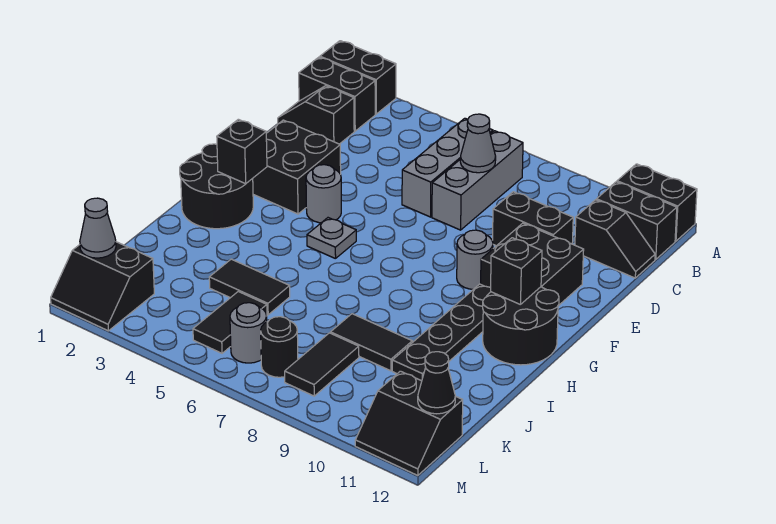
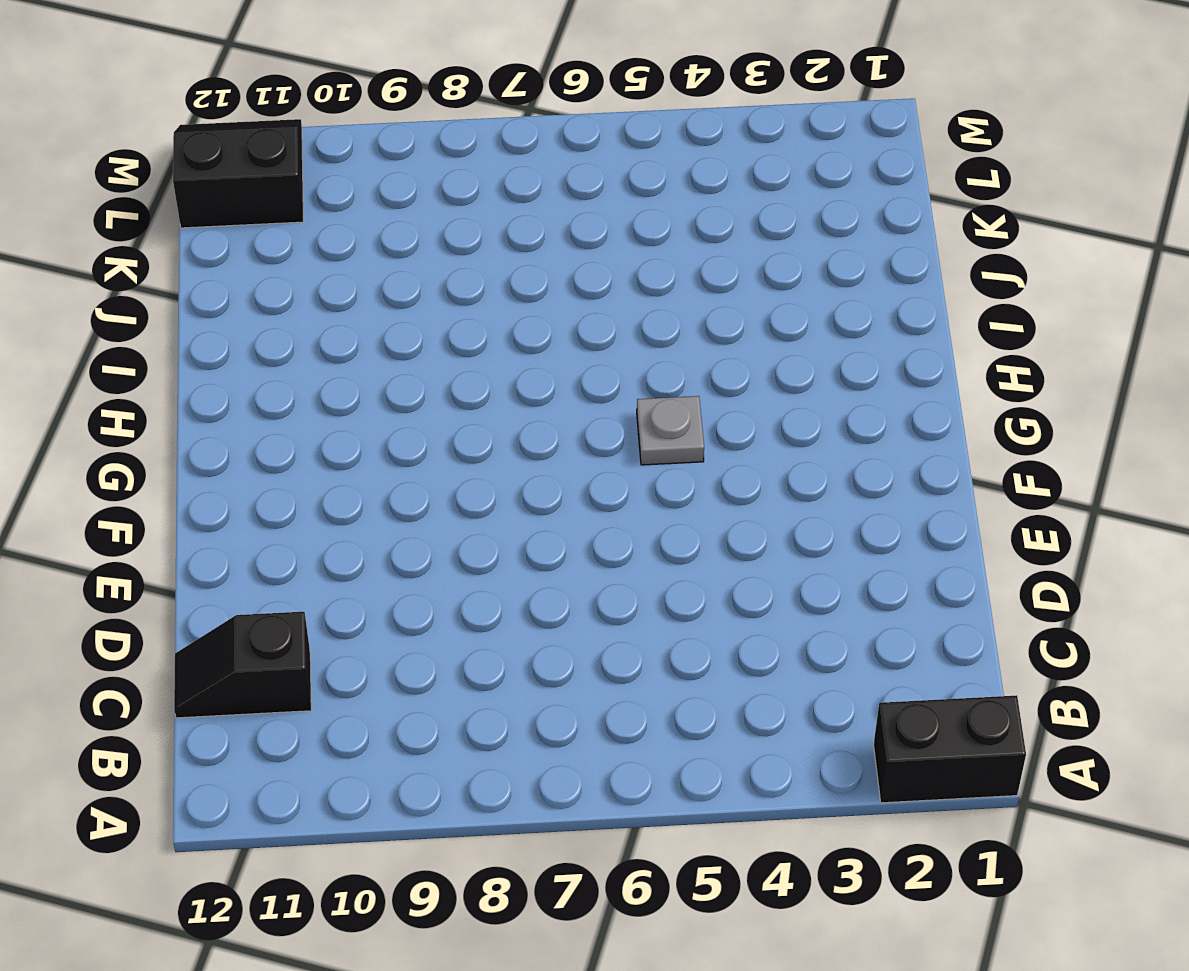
none -> black 1x2 brick [617,164,697,241]
none -> black 1x2 brick [299,57,375,131]
none -> grey 1x3 brick [402,118,493,217]
none -> grey 1x3 brick [432,131,523,230]

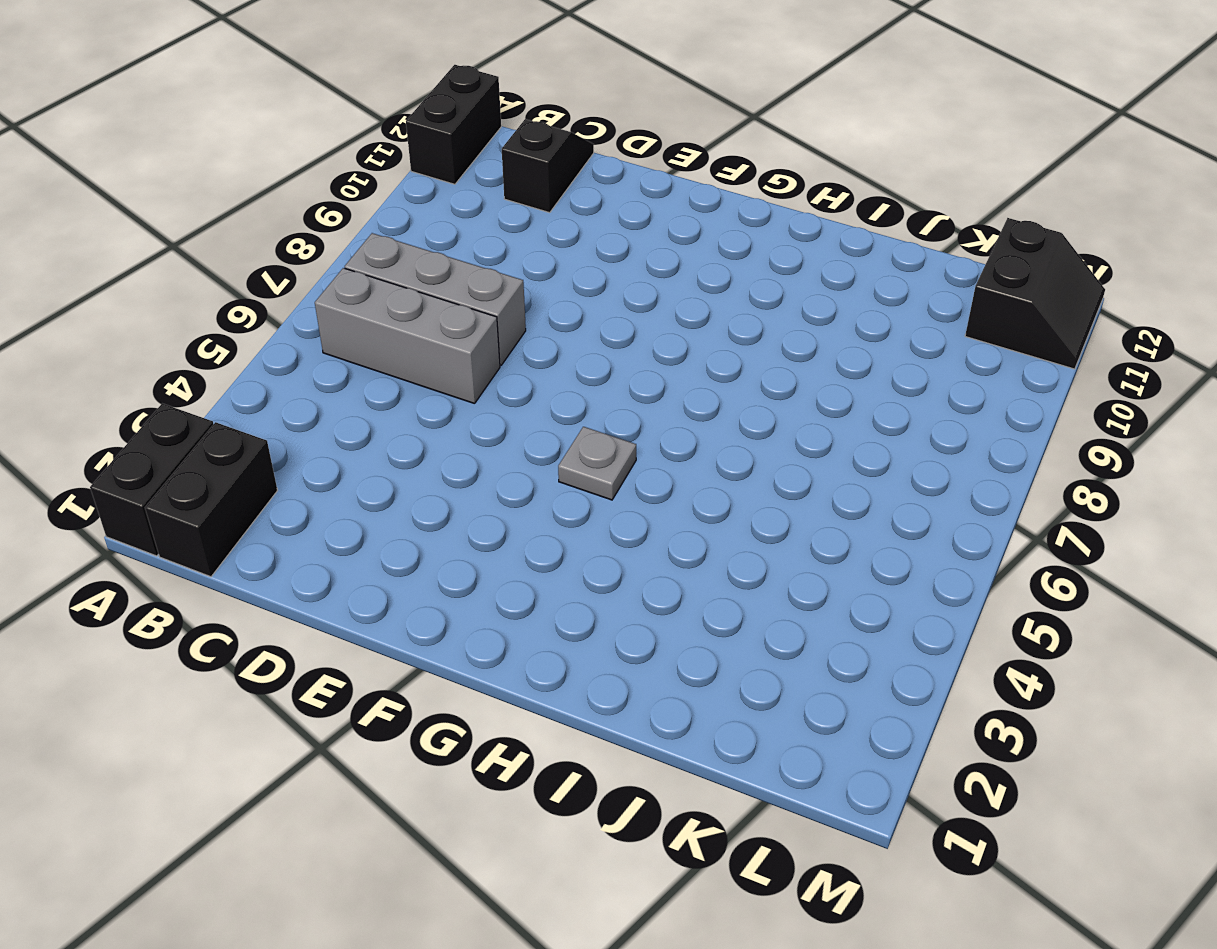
none -> black 1x2 brick [597,182,677,259]
none -> black 1x2 slope [278,86,354,144]
none -> black 1x2 brick [492,192,573,246]
none -> black 2x2 brick [253,120,341,214]

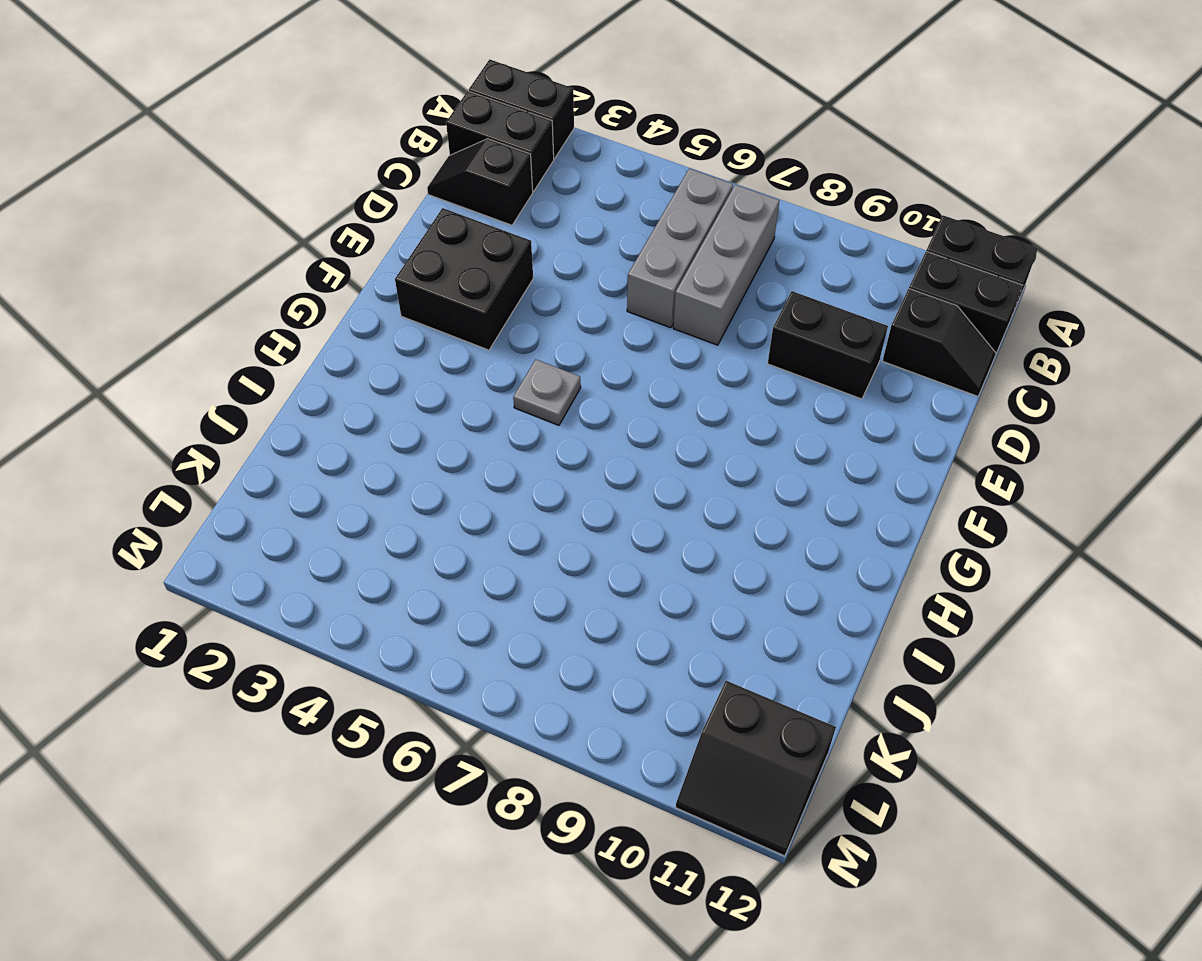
none -> black 2x2 brick [481,223,584,306]
none -> grey 1x1 round brick [306,165,341,223]
none -> grey 1x1 round brick [457,230,493,289]
none -> black 2x2 round brick [180,144,253,229]

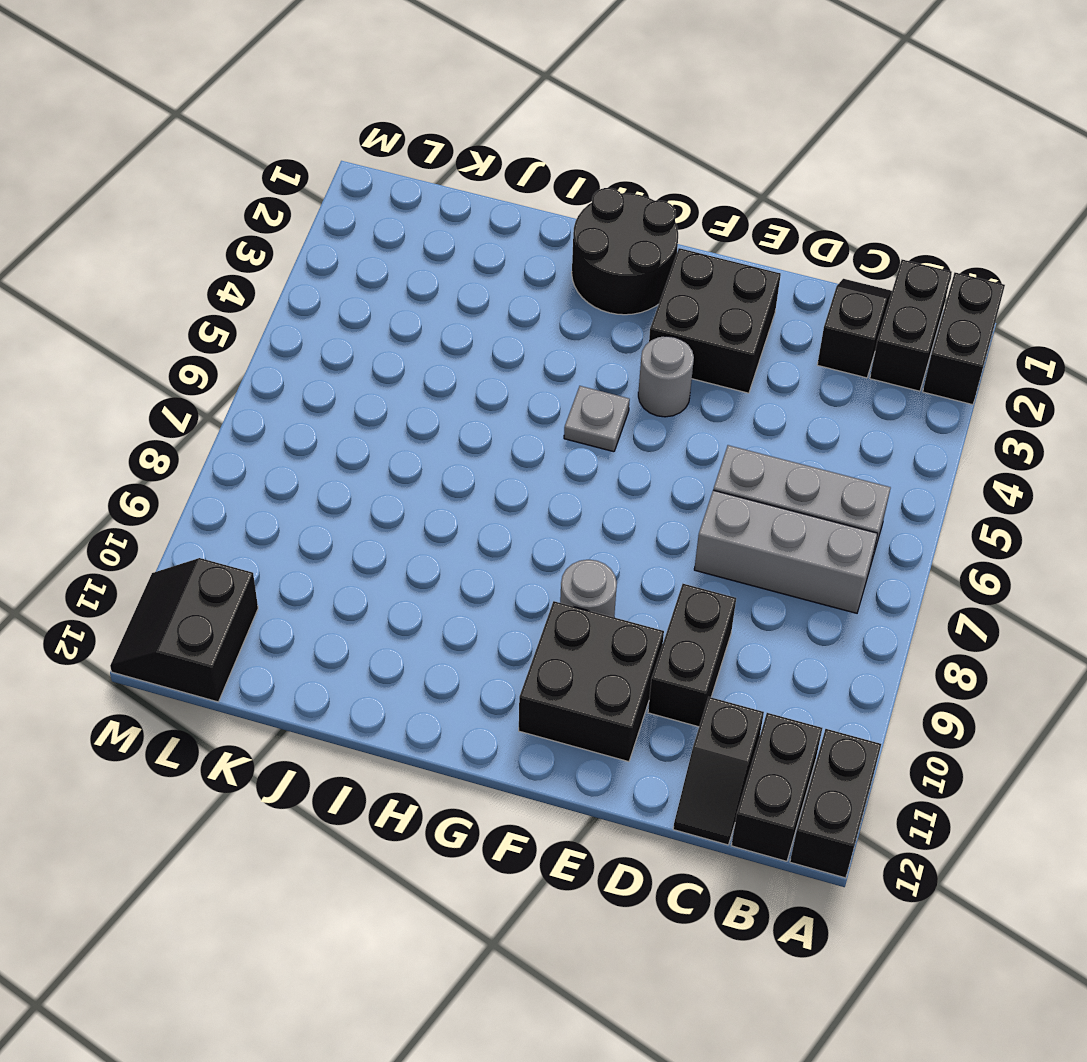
none -> black 1x4 plate [392,284,491,381]
none -> black 2x2 round brick [483,287,559,365]
none -> black 1x2 tile [209,259,290,315]
none -> black 1x2 tile [330,314,412,371]

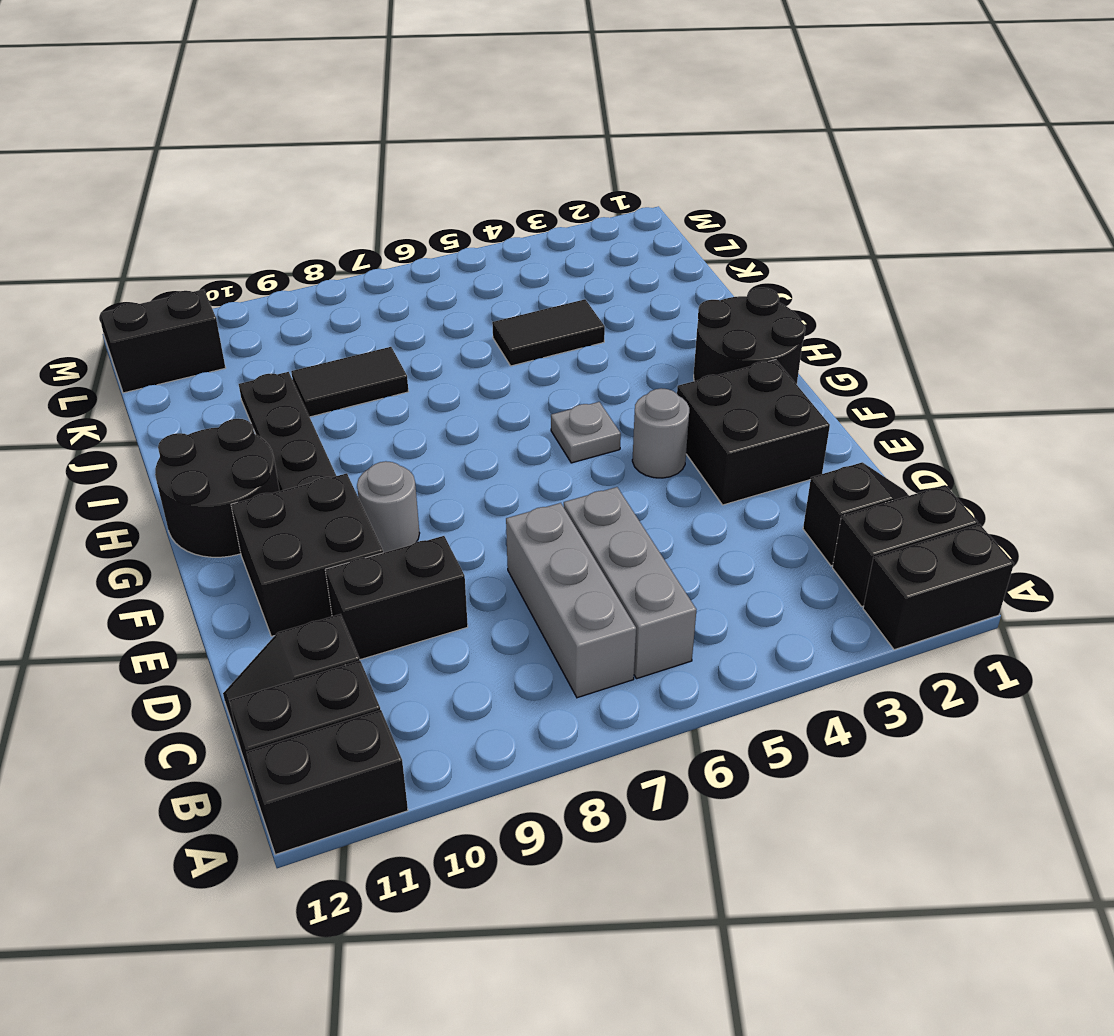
none -> black 1x2 tile [193,292,267,353]
none -> black 1x2 tile [285,333,359,396]
none -> black 2x2 slope [51,242,154,331]
none -> grey 1x1 round brick [230,303,267,363]

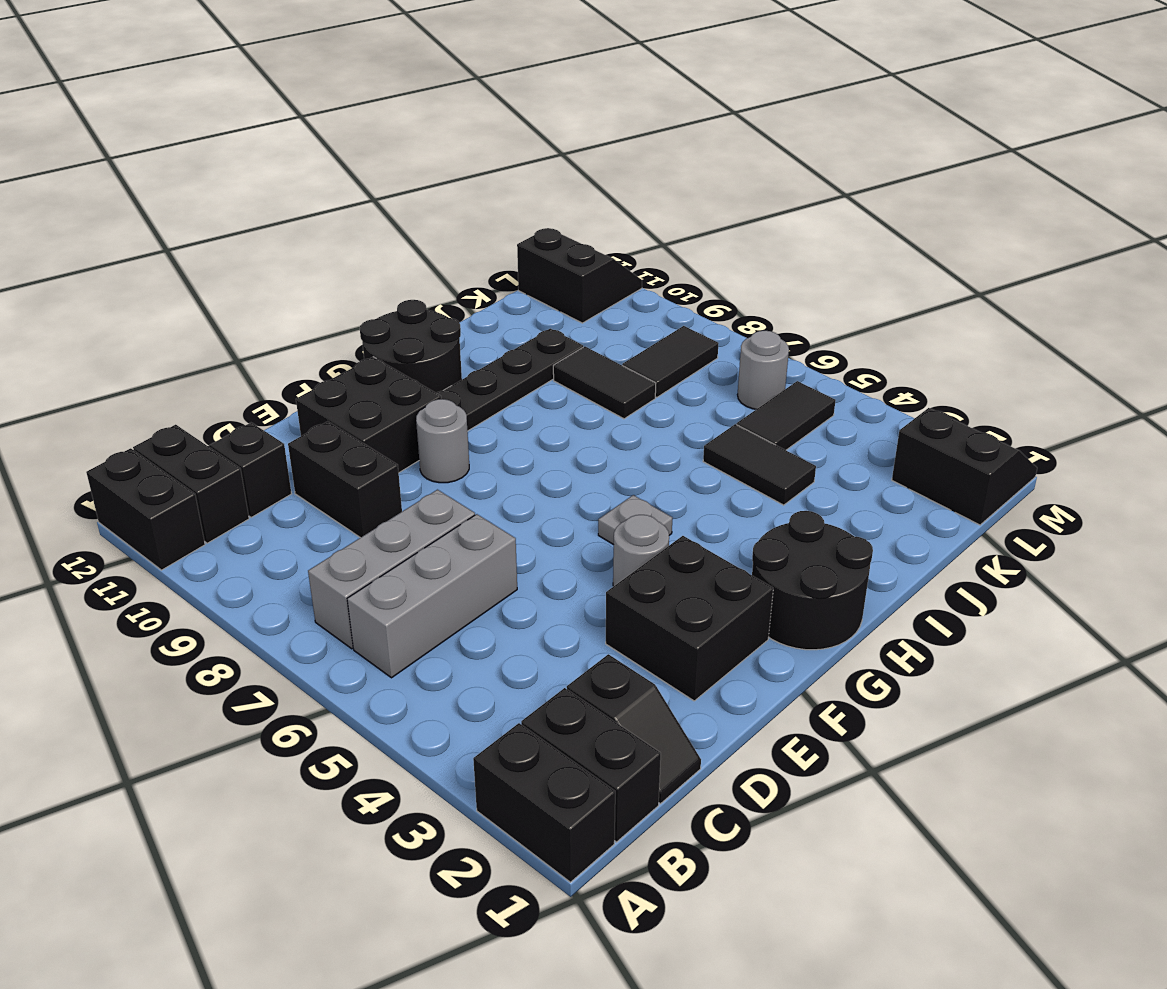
none -> black 1x1 round brick [261,317,298,377]
none -> grey 1x1 cone [460,114,496,173]
none -> black 1x1 brick [217,119,267,184]
none -> black 1x1 brick [491,238,542,305]

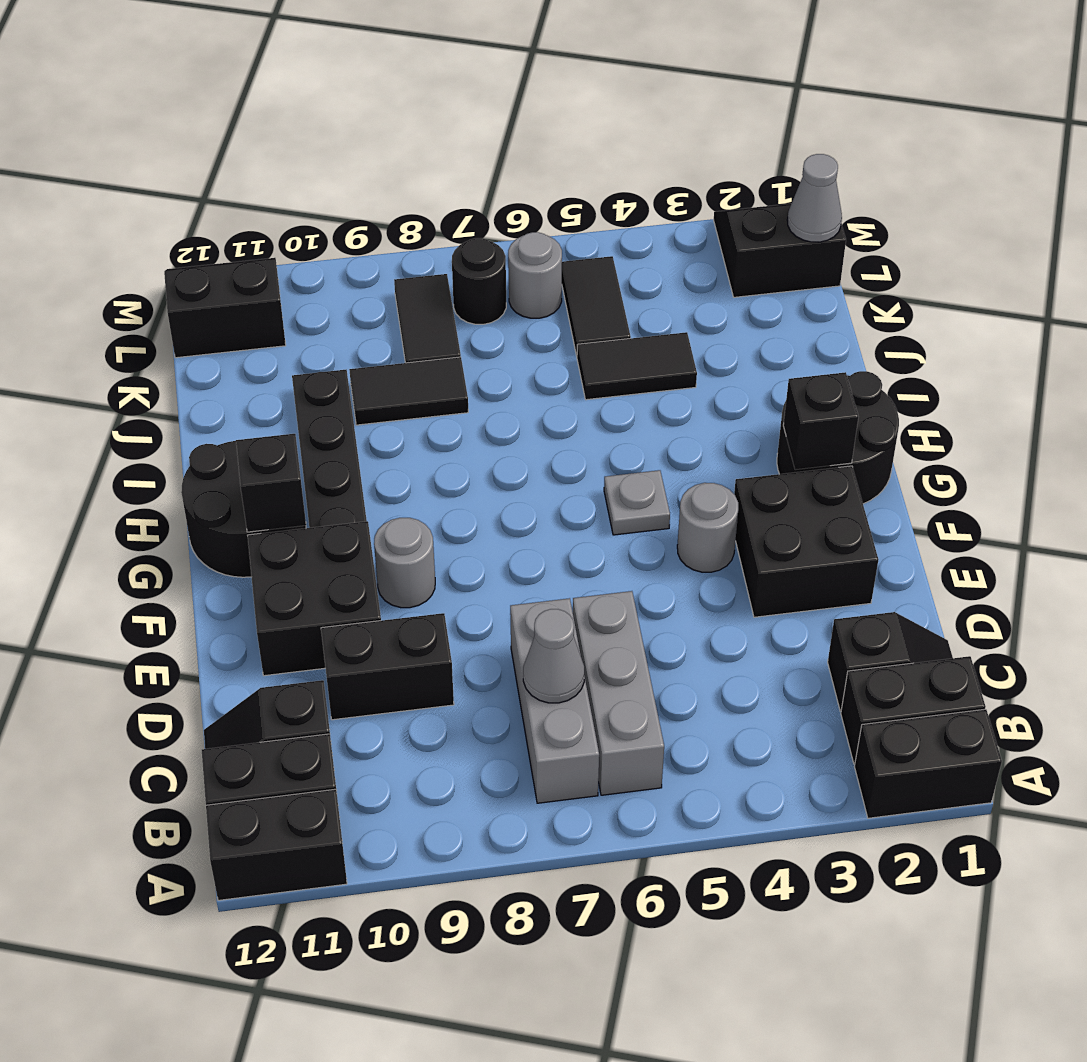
none -> black 1x1 cone [418,352,455,414]

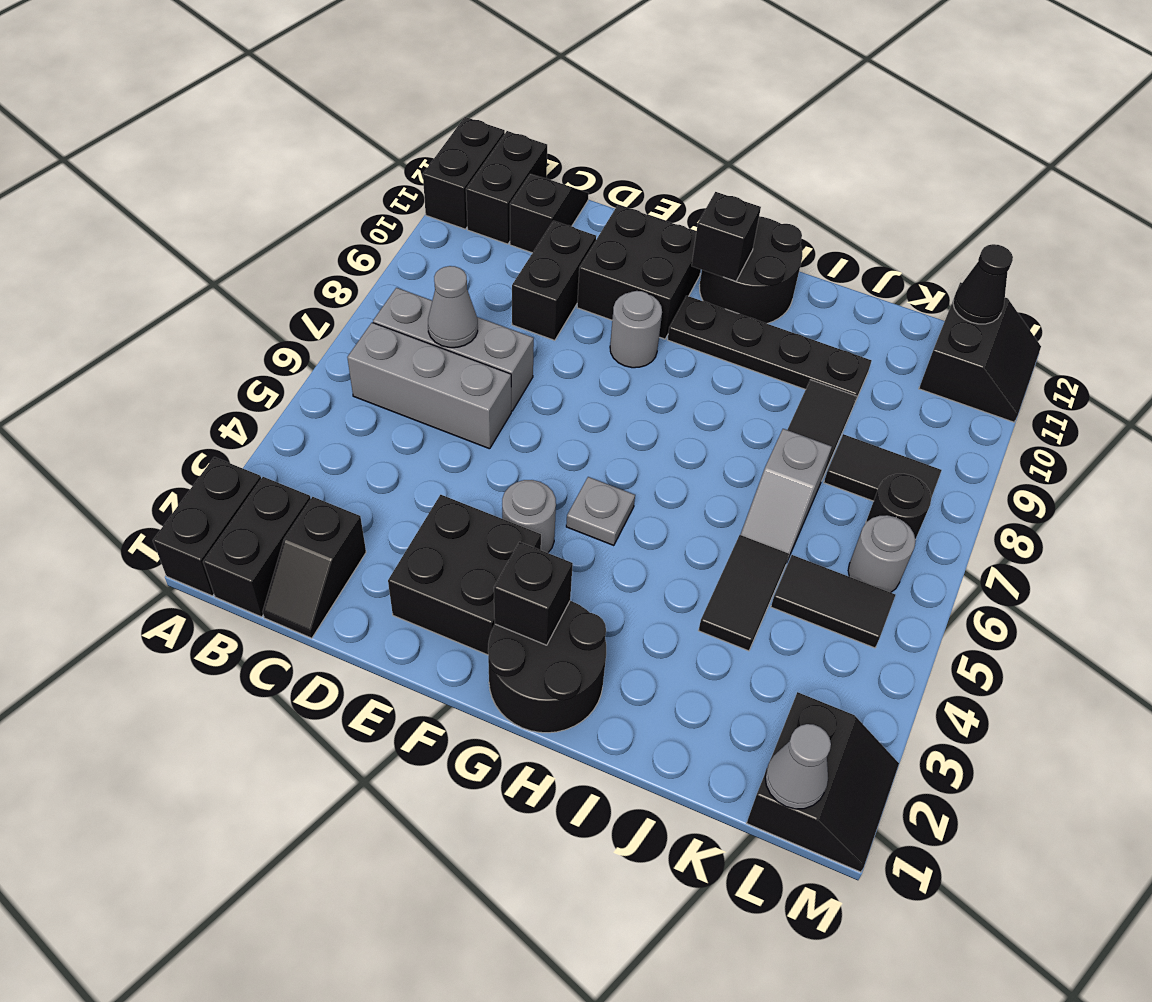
grey 1x2 slope [740,429,832,561] -> none

